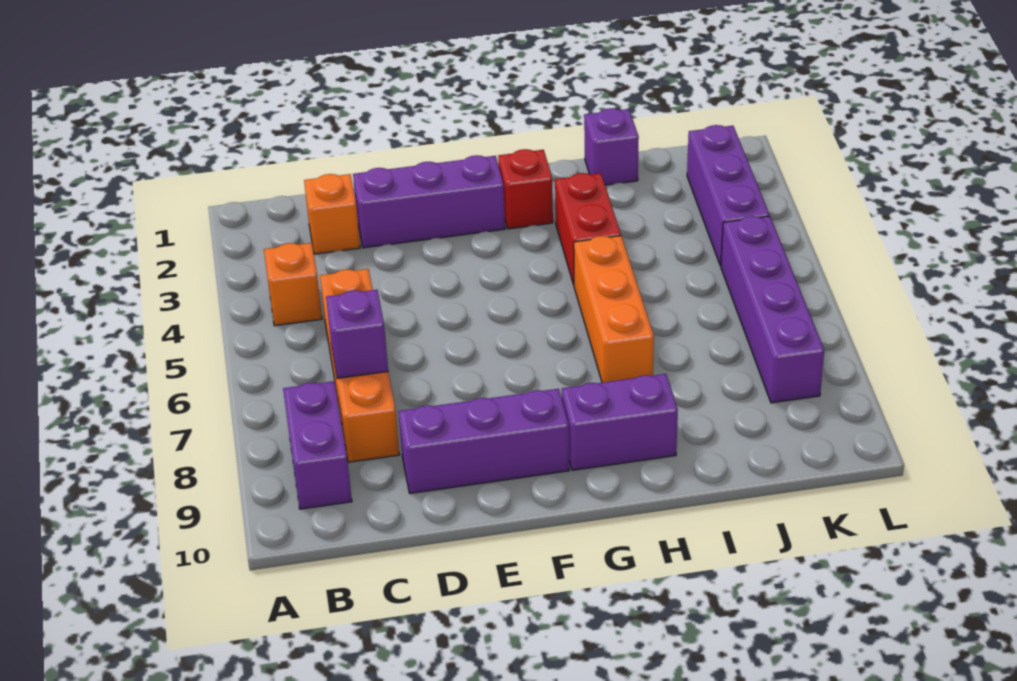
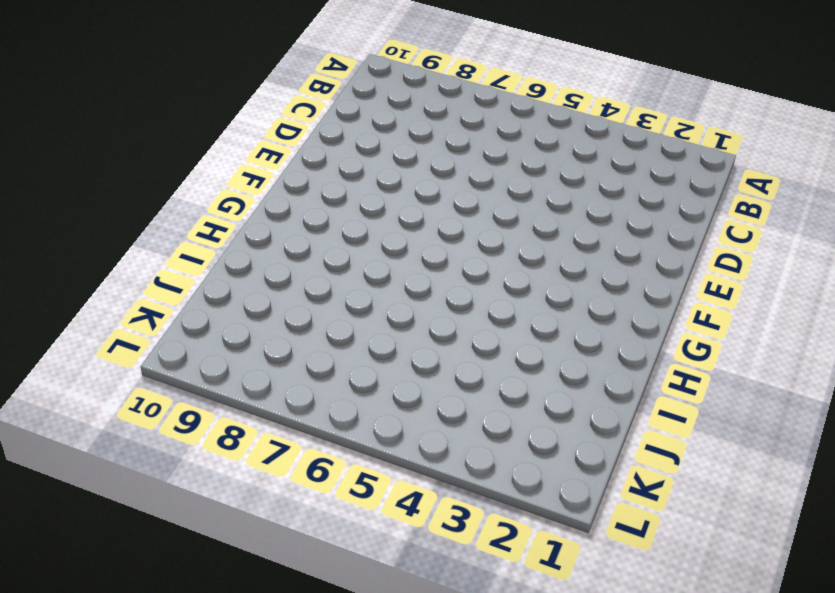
none -> orange 1x1 brick [264,243,322,326]
none -> purple 1x2 brick [283,381,352,509]
none -> orange 1x1 brick [304,174,360,254]

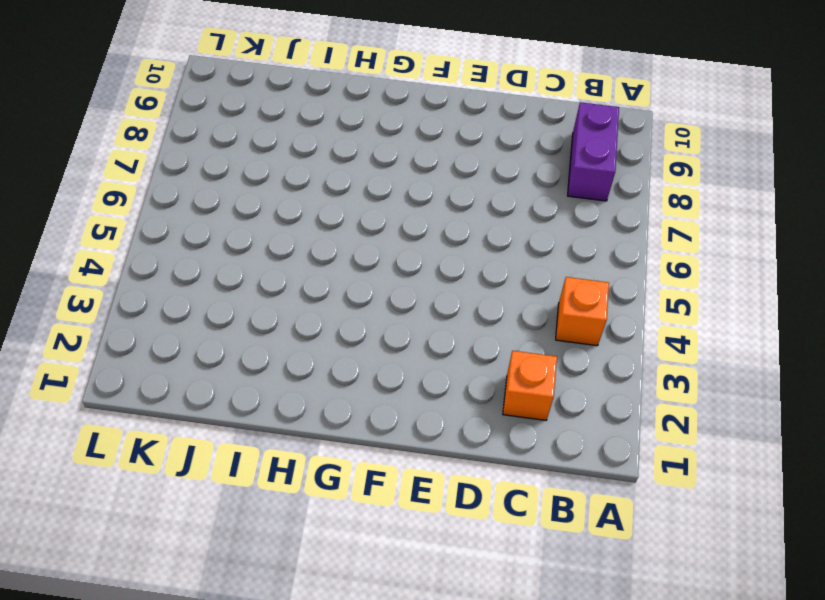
none -> orange 1x4 brick [320,269,399,462]
none -> purple 1x3 brick [353,155,505,248]
none -> purple 1x3 brick [399,389,569,493]

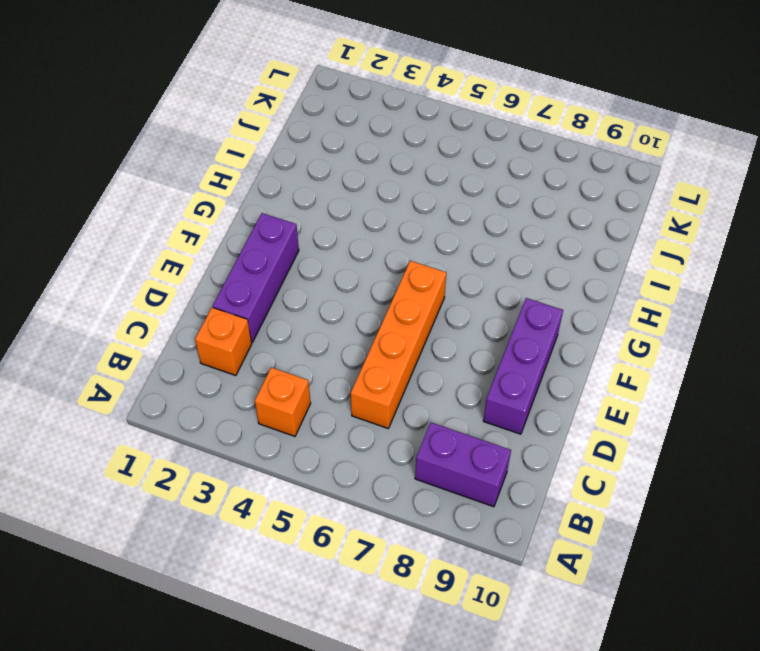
orange 1x4 brick [351,261,446,428] -> orange 1x4 brick turned to [320,269,399,462]
none -> red 1x1 brick [498,149,553,229]
none -> purple 1x2 brick [562,374,678,470]
none -> red 1x2 brick [555,173,621,285]

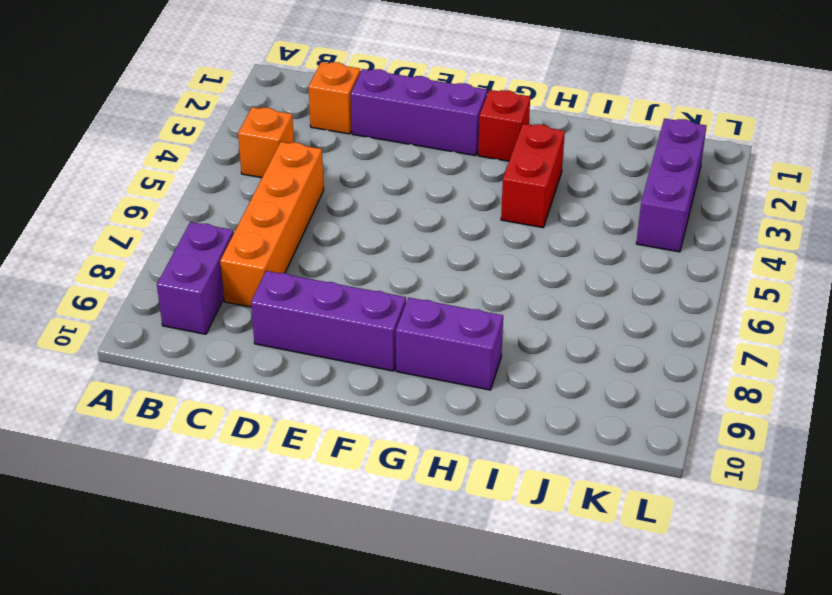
none -> orange 1x3 brick [574,236,654,383]
none -> purple 1x1 brick [584,108,639,185]
none -> purple 1x4 brick [721,216,824,403]

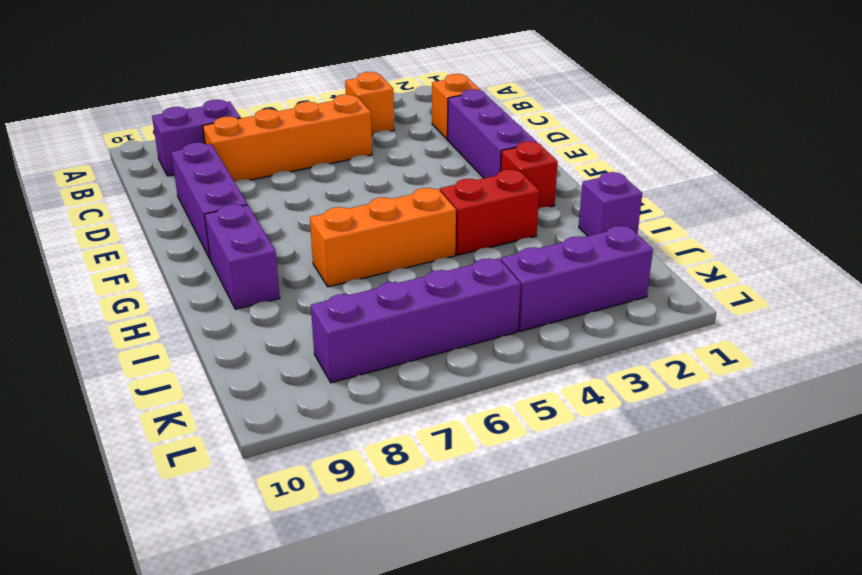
none -> purple 1x1 brick [326,290,388,378]

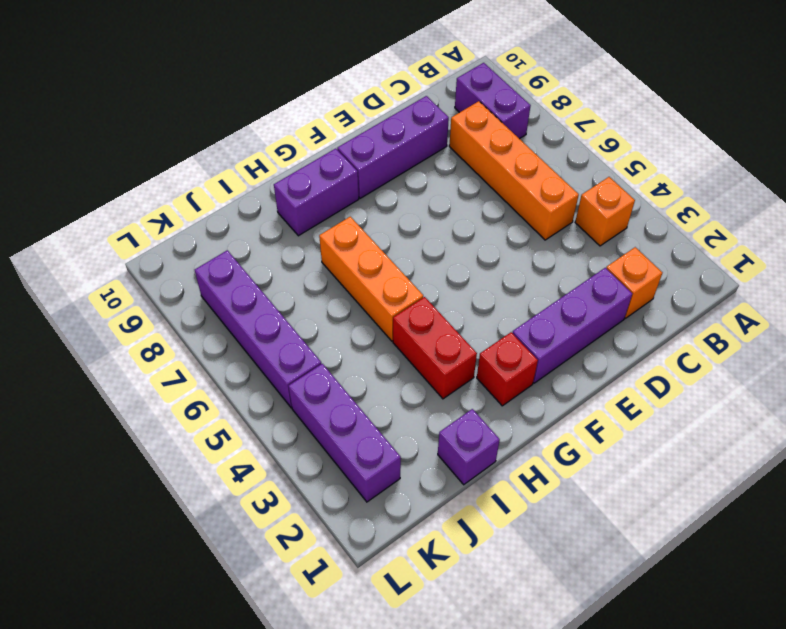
none -> purple 1x1 brick [326,290,388,378]

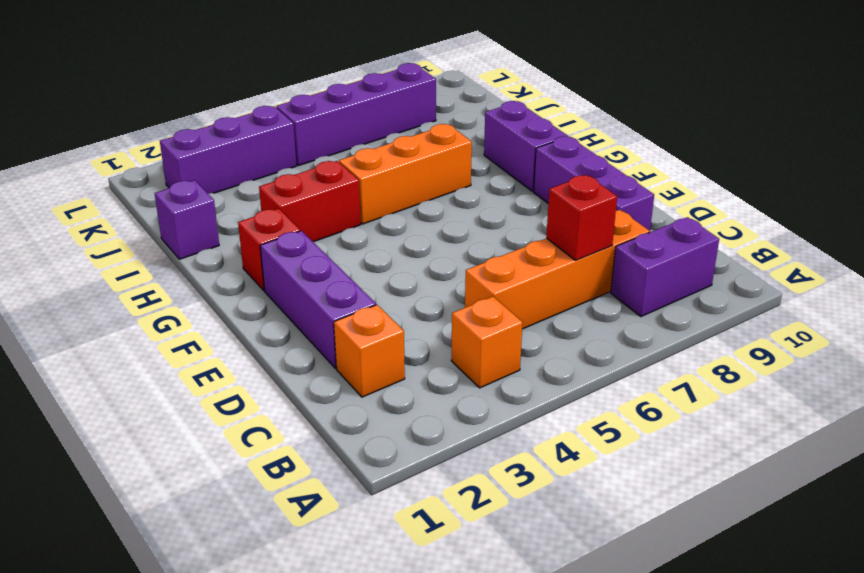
red 1x1 brick [546,175,617,260] -> purple 1x1 brick [326,290,388,378]

